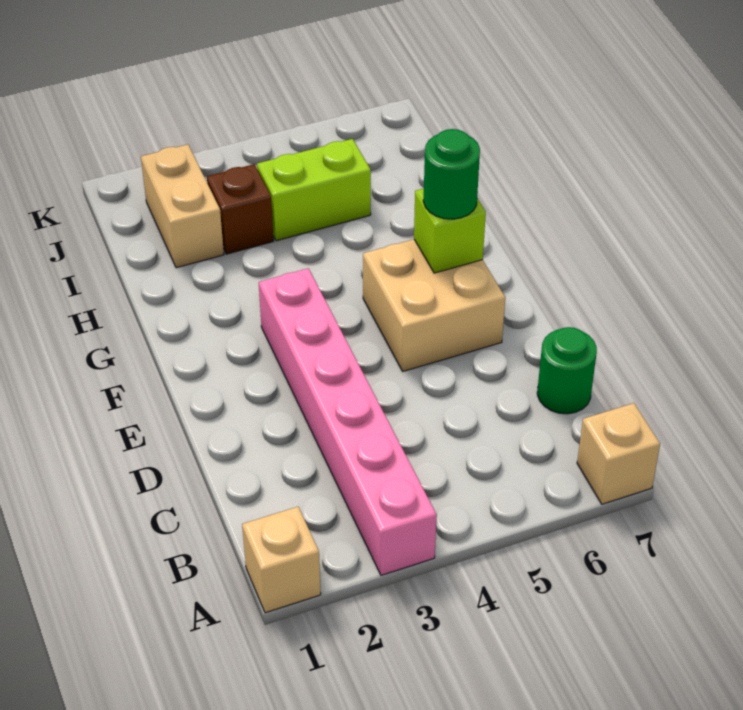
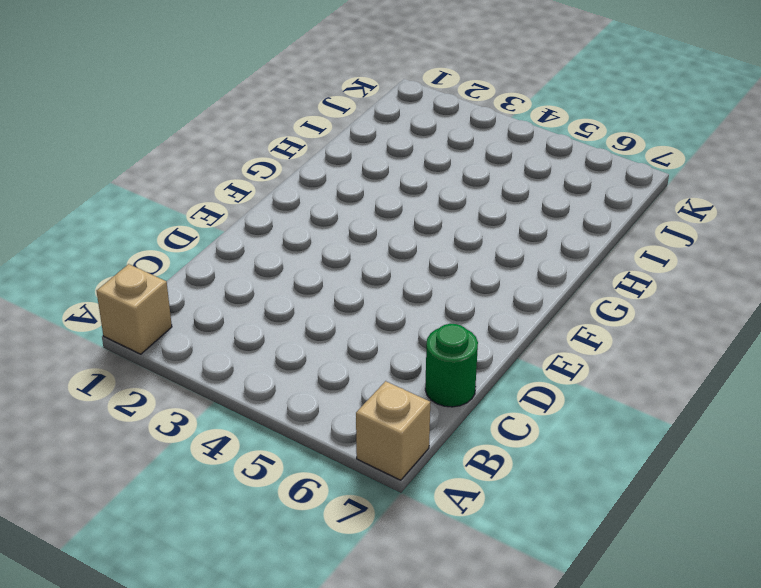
none -> pink 1x6 brick [259,268,437,575]
none -> tan 2x2 brick [363,239,505,371]

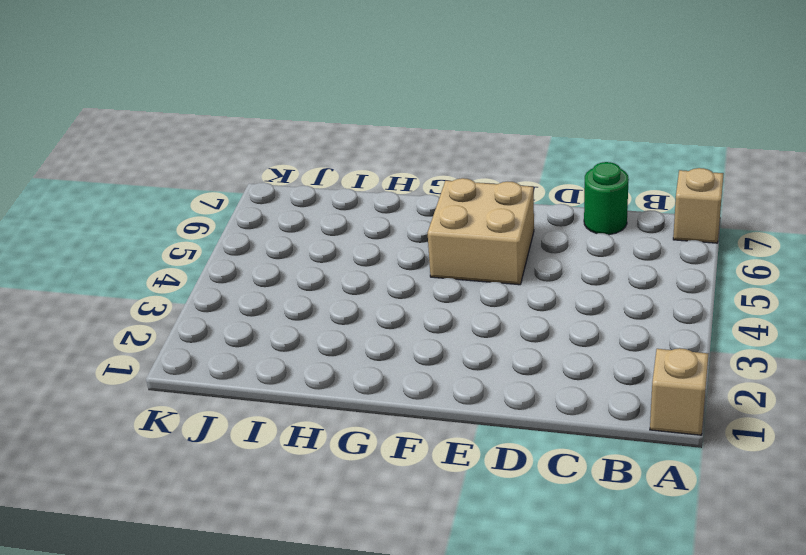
none -> pink 1x6 brick [259,268,437,575]
none -> tan 1x2 brick [141,145,224,268]

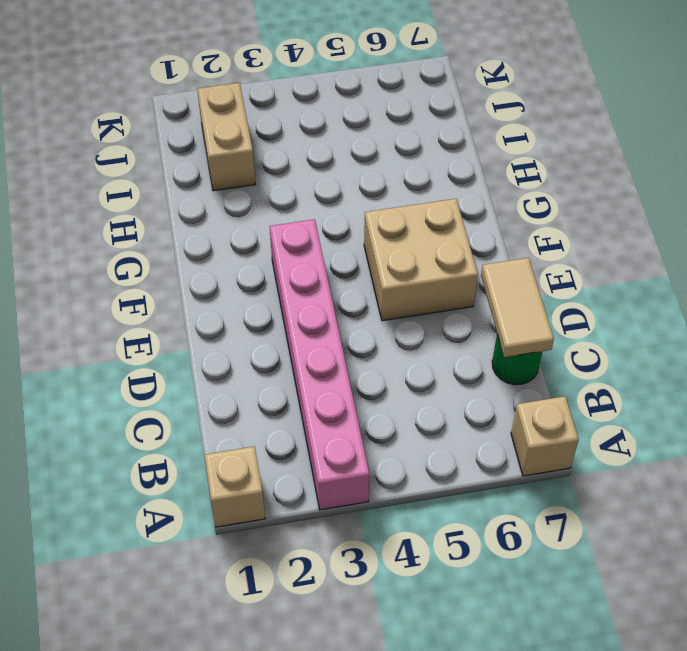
tan 1x2 tile [481,258,554,357] -> none
none -> brown 1x1 brick [207,164,273,254]
none -> lime 1x2 brick [257,139,371,241]

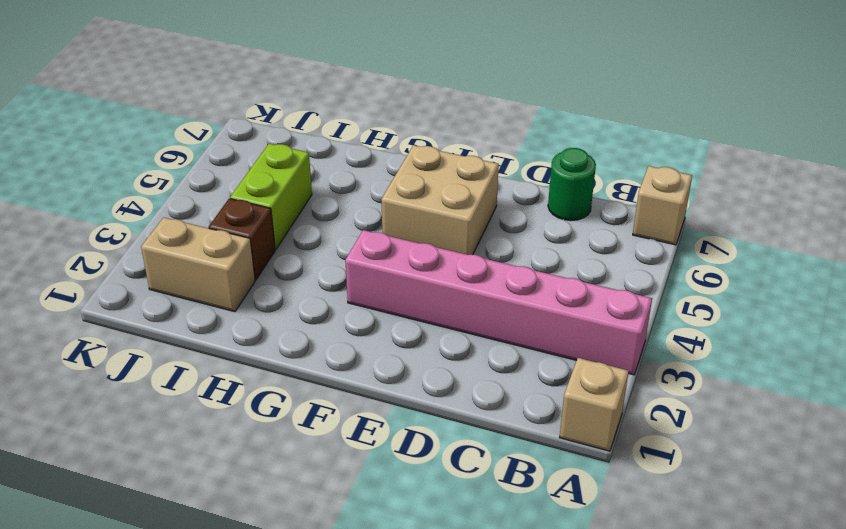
none -> lime 1x1 brick [414,189,486,273]
none -> green 1x1 round brick [423,129,480,219]

